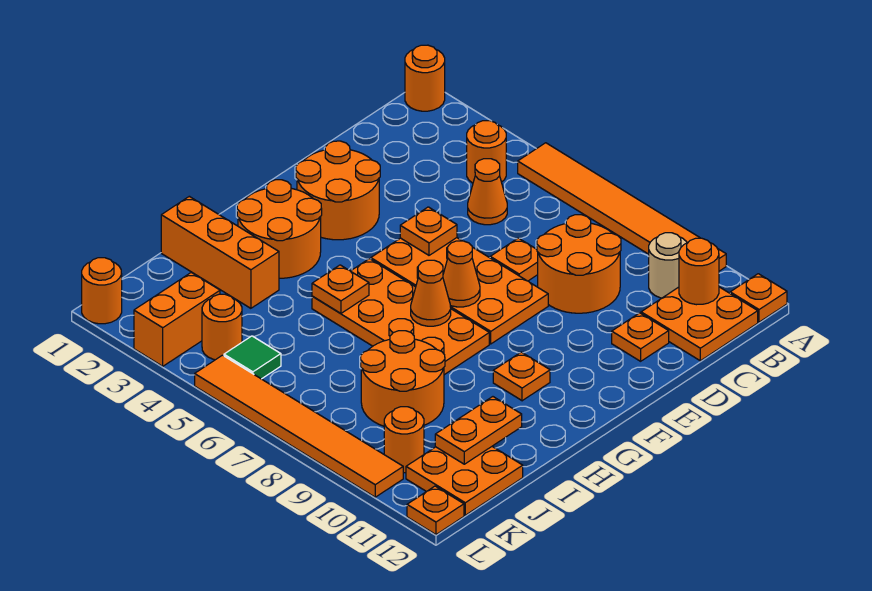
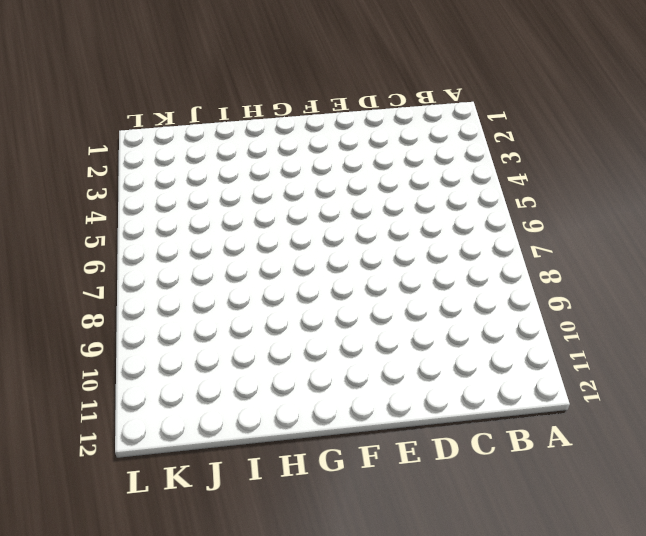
none -> orange 1x1 round brick [405,45,445,111]
none -> orange 1x6 tile [518,143,726,271]
none -> orange 1x1 plate [730,274,787,322]
none -> orange 1x1 round brick [467,121,506,183]

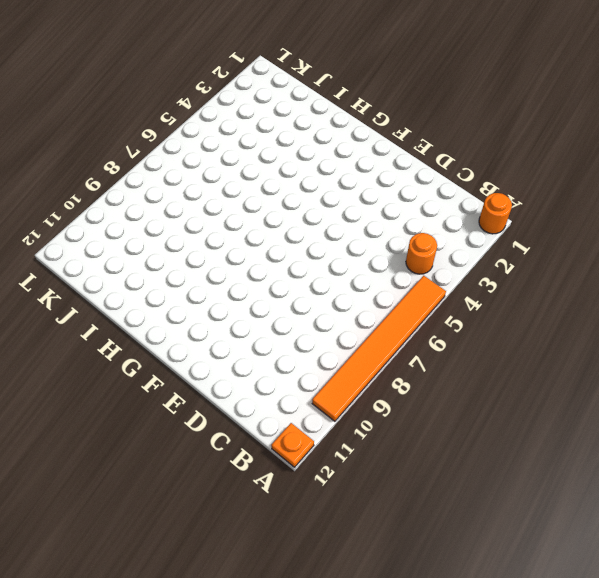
none -> tan 1x1 round brick [649,233,687,298]
none -> orange 2x2 plate [641,287,758,361]
none -> orange 1x1 cone [468,159,507,225]
none -> orange 2x2 round brick [537,215,621,313]

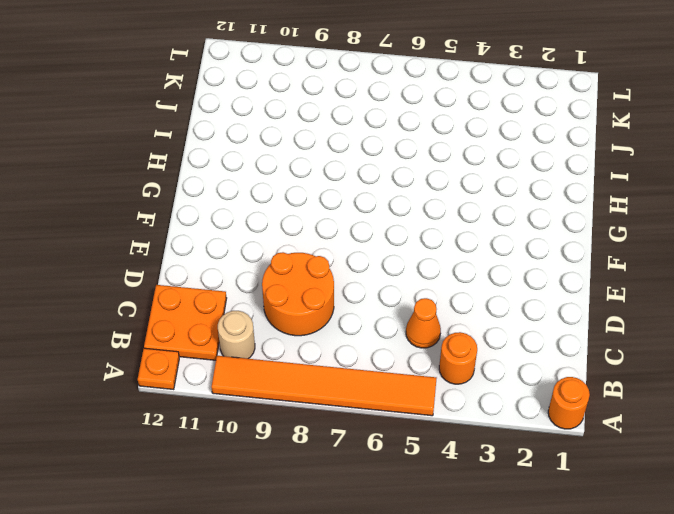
none -> orange 1x1 plate [490,238,538,281]
none -> orange 1x1 plate [612,313,669,361]
none -> orange 2x2 round brick [296,141,380,240]
none -> orange 2x4 plate [371,238,548,344]

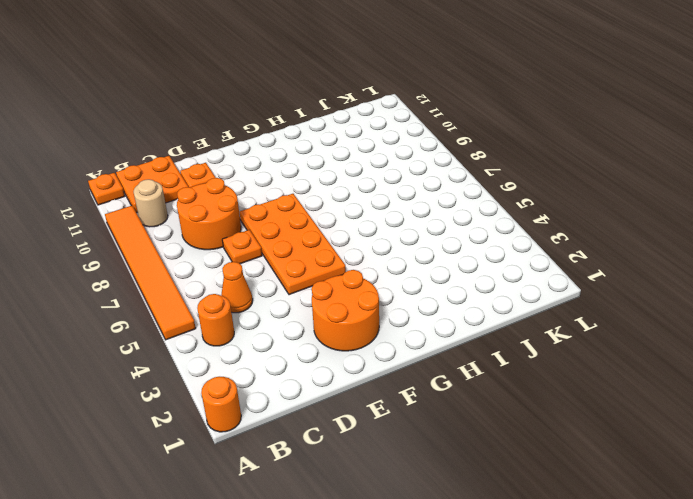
none -> orange 2x2 round brick [237,180,322,278]
none -> orange 2x4 plate [312,259,489,375]
none -> orange 1x1 plate [493,352,550,401]
none -> orange 1x3 brick [161,196,279,308]

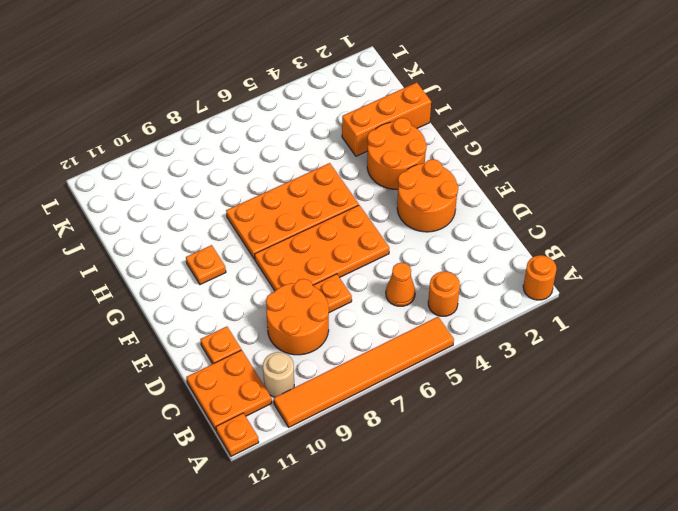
none -> orange 2x2 round brick [361,331,445,426]
none -> orange 2x2 plate [406,447,523,515]
none -> orange 1x2 brick [134,273,220,366]
none -> orange 1x1 round brick [202,294,242,360]

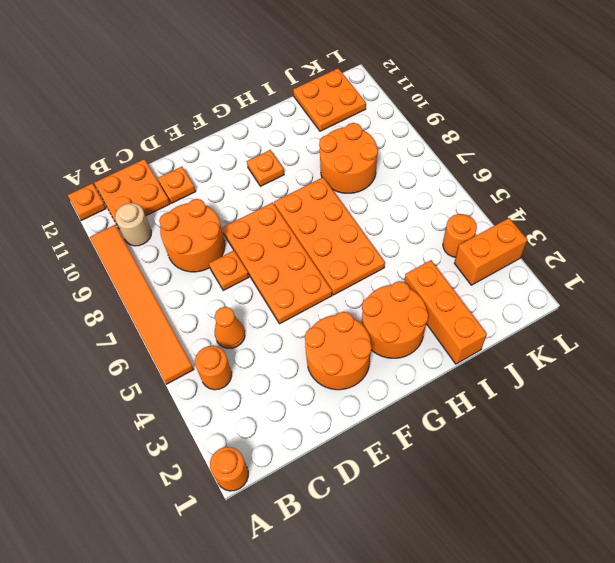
none -> green 1x1 tile [224,336,281,379]
none -> orange 1x1 round brick [384,407,424,473]
none -> orange 1x1 round brick [82,258,122,324]
none -> orange 1x6 tile [195,355,403,497]

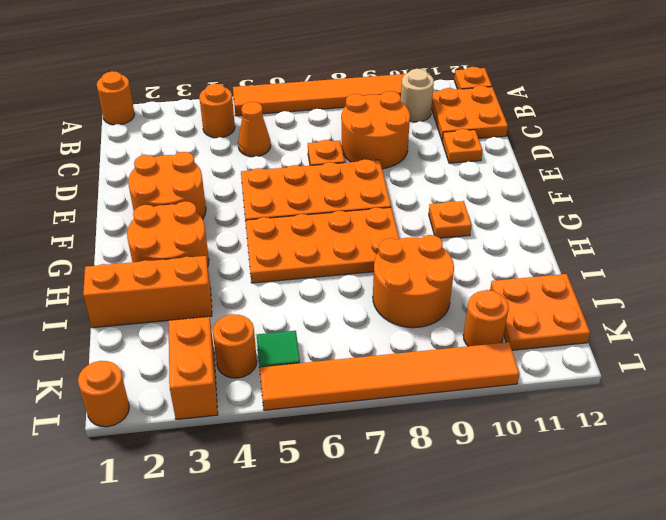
none -> orange 1x1 plate [407,486,464,535]
none -> orange 1x1 round brick [679,238,719,305]
none -> orange 1x1 plate [400,207,457,255]
none -> orange 1x1 cone [443,241,480,307]

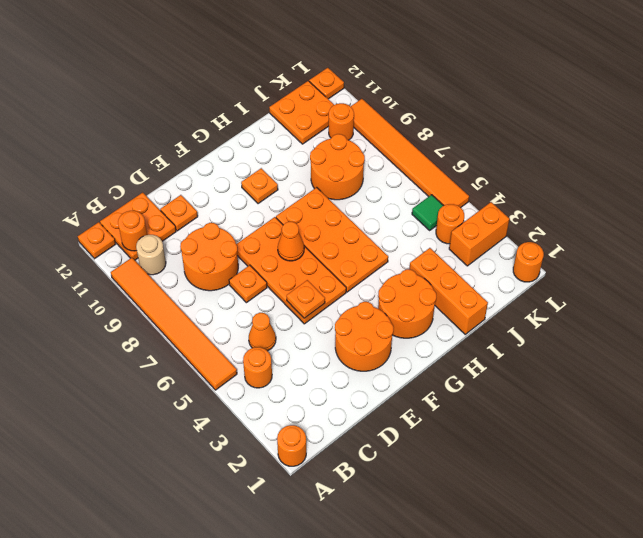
none -> orange 1x1 cone [411,260,451,326]
none -> orange 1x1 plate [312,265,369,313]
none -> orange 1x2 plate [435,397,522,464]

